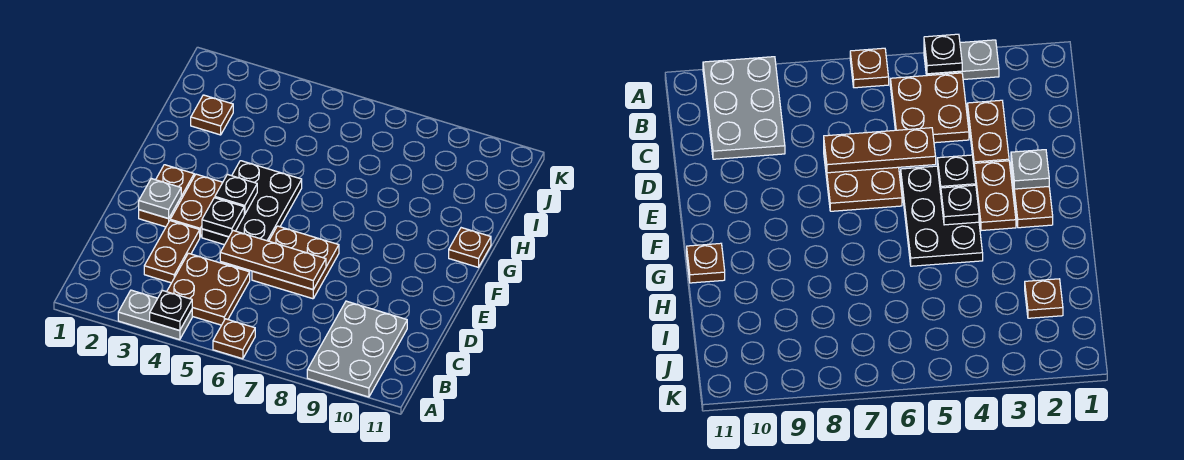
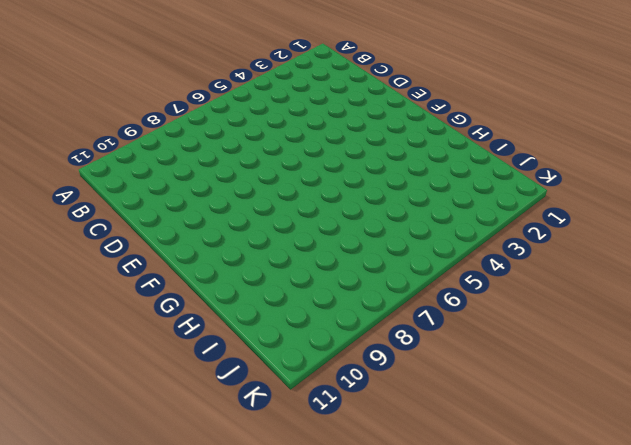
none -> grey 1x2 plate [118,290,192,340]
none -> brown 1x1 plate [213,319,255,359]
none -> grey 2x3 plate [307,301,407,397]

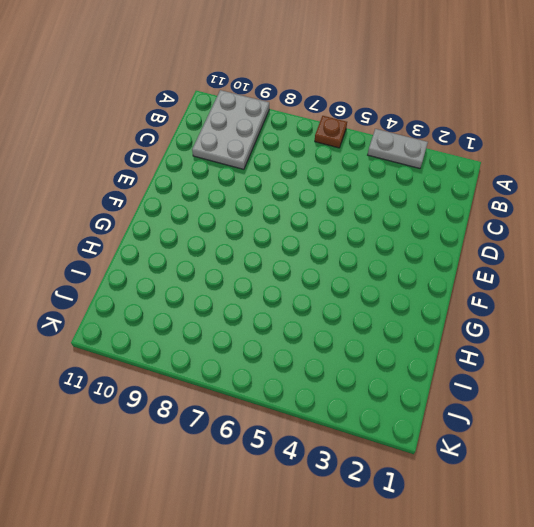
none -> brown 2x2 plate [167,253,250,325]
none -> brown 1x2 plate [144,221,200,283]
none -> brown 2x2 plate [252,226,339,299]

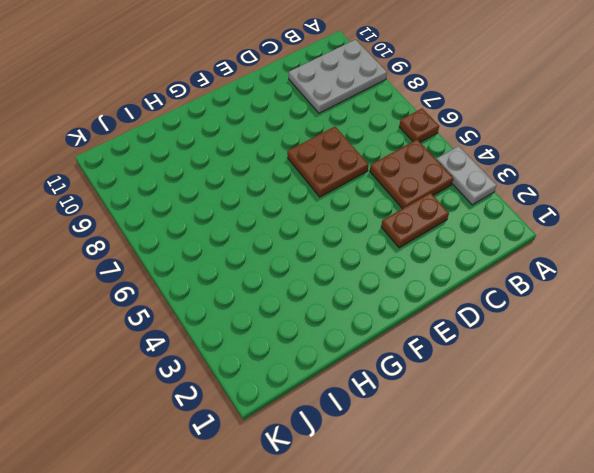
none -> brown 1x2 plate [139,165,194,227]
none -> brown 1x2 plate [170,174,223,237]
none -> black 2x3 plate [202,161,302,245]

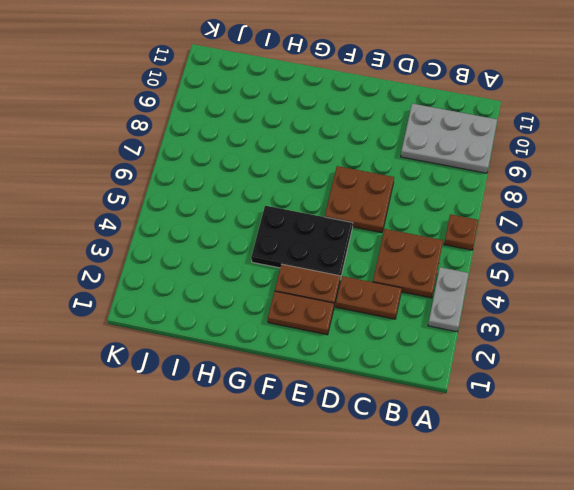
none -> brown 1x1 plate [449,228,491,267]
none -> brown 1x1 plate [191,95,233,135]
none -> black 1x1 plate [150,290,192,331]

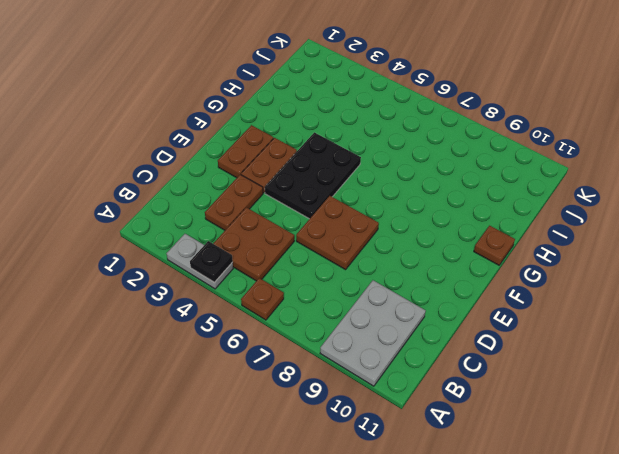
none -> brown 1x1 plate [191,95,233,135]
none -> brown 1x3 plate [220,231,326,290]
none -> grey 1x1 plate [139,178,181,219]

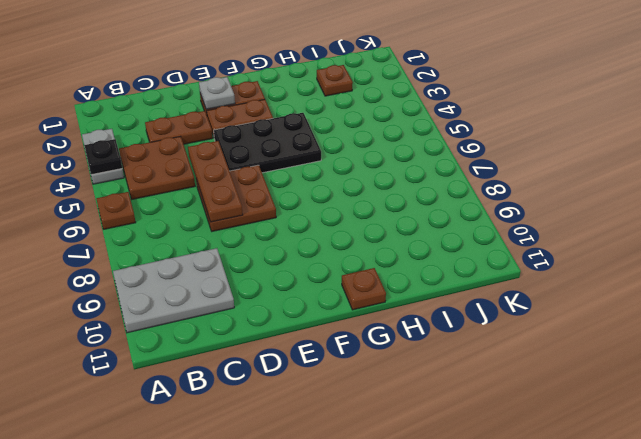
none -> black 1x1 plate [202,198,244,237]
none -> black 1x1 plate [215,174,257,214]

